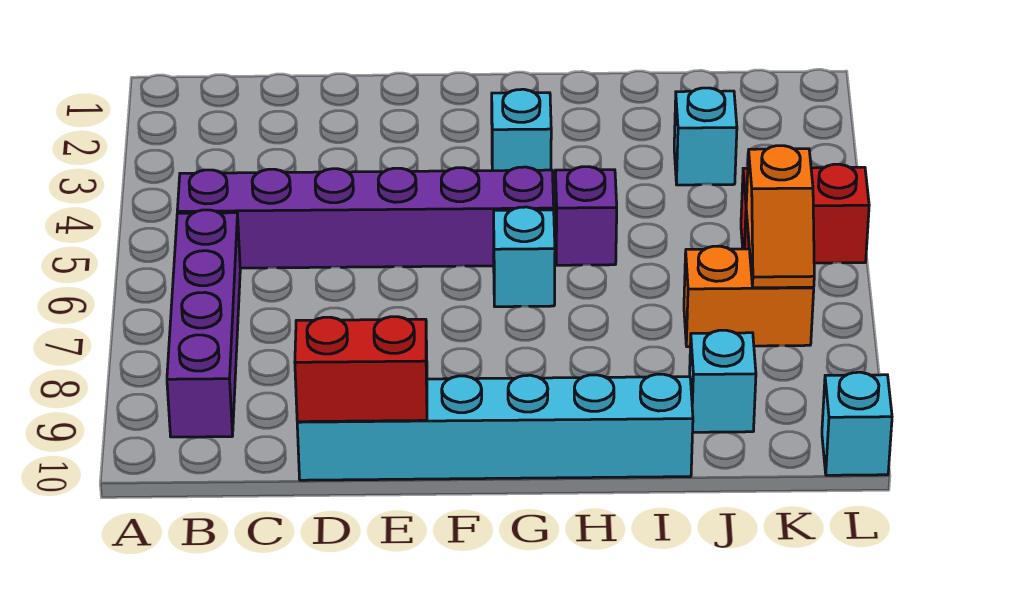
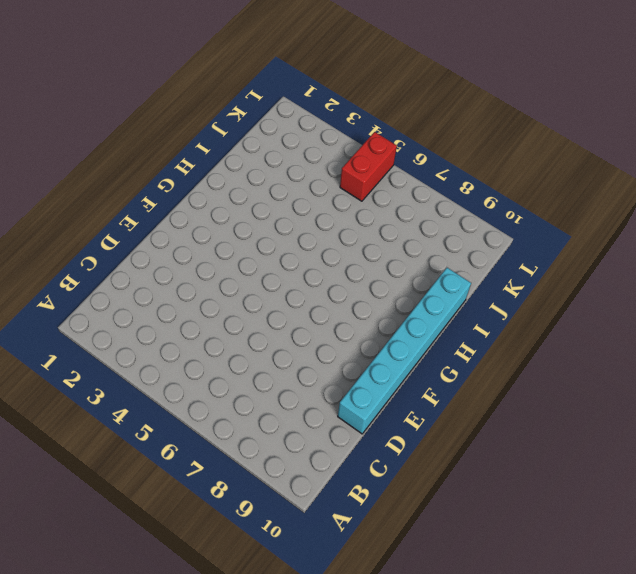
none -> purple 1x6 brick [177,167,554,268]
none -> purple 1x4 brick [167,210,240,437]
none -> cyan 1x1 brick [492,89,551,171]

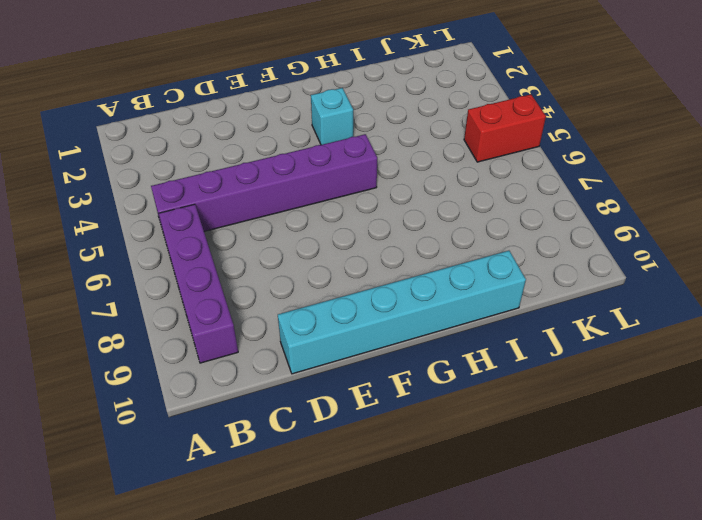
none -> cyan 1x1 brick [494,207,555,307]
none -> purple 1x1 brick [555,167,617,265]
none -> cyan 1x1 brick [674,88,737,185]

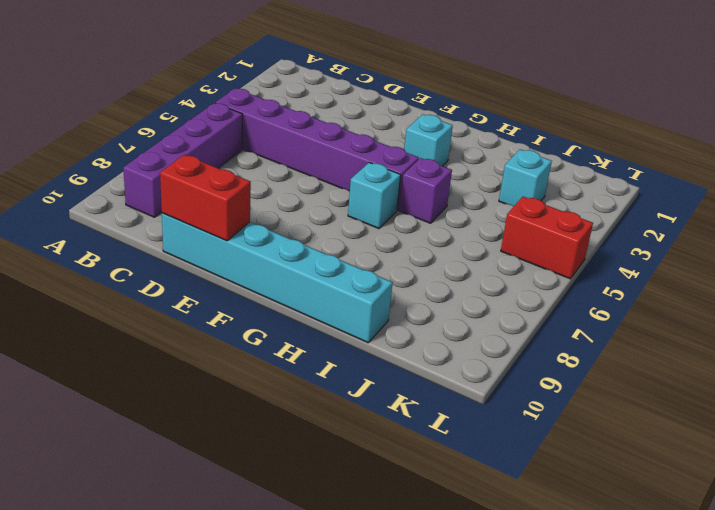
none -> orange 1x2 brick [684,246,814,347]
none -> cyan 1x1 brick [690,330,756,432]
none -> cyan 1x1 brick [822,372,892,475]

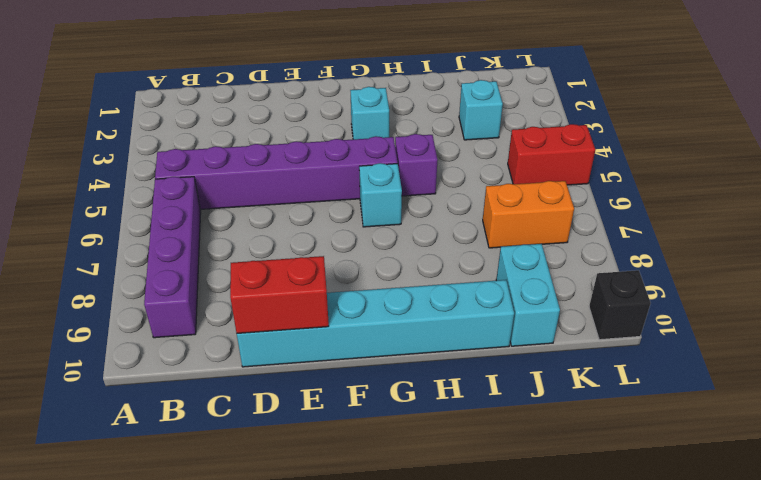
cyan 1x2 brick [496,244,560,346] -> cyan 1x1 brick [690,330,756,432]
black 1x1 brick [589,270,651,340] -> cyan 1x1 brick [822,372,892,475]
none -> orange 1x2 slope [746,146,814,288]

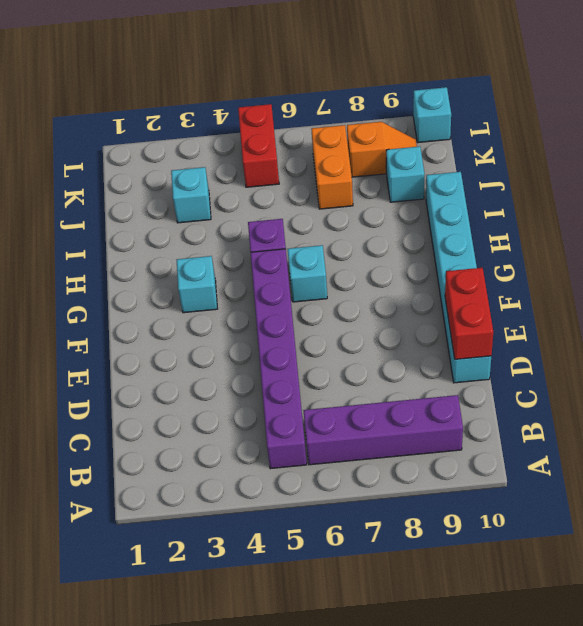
orange 1x2 slope [347,122,417,177] -> orange 1x2 slope moved to [746,146,814,288]

